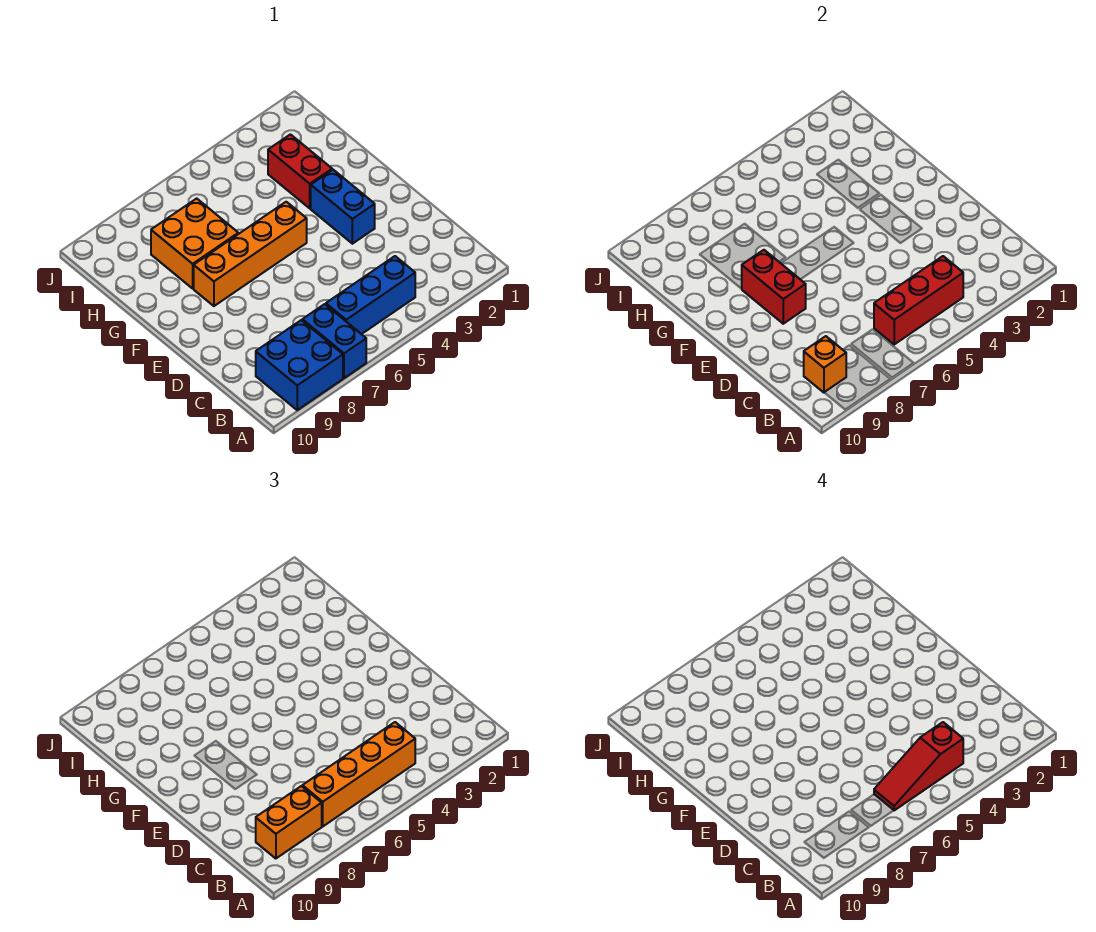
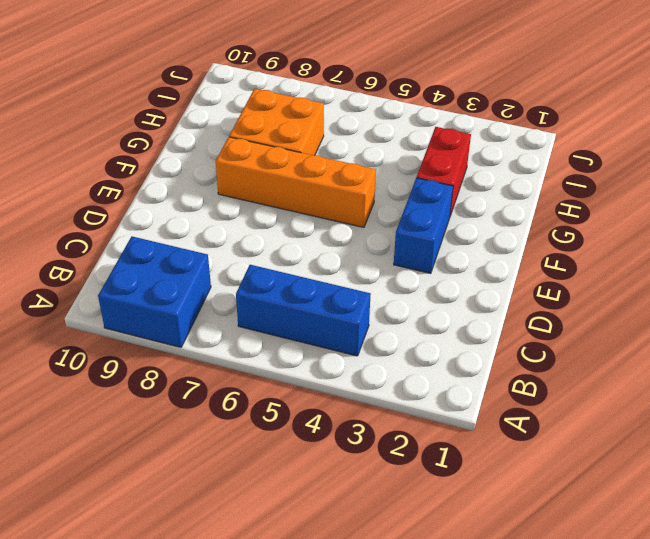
none -> blue 1x2 brick [302,304,366,378]
none -> red 1x3 brick [874,256,963,344]
none -> orange 1x1 brick [804,336,846,393]

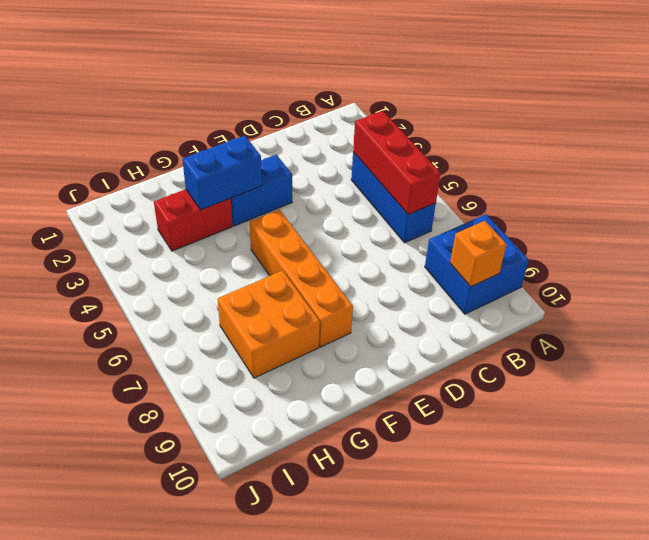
blue 1x2 brick [182,136,262,210] -> blue 1x2 brick moved to [302,304,366,378]
none -> red 1x2 brick [742,250,806,324]
none -> orange 1x4 brick [302,722,415,826]
none -> orange 1x2 brick [256,786,322,859]

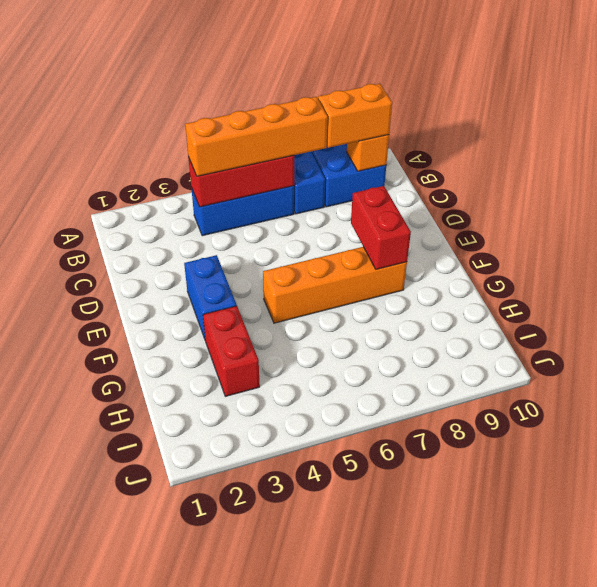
none -> orange 2x2 brick [151,198,238,288]
none -> red 1x3 slope [874,722,963,810]

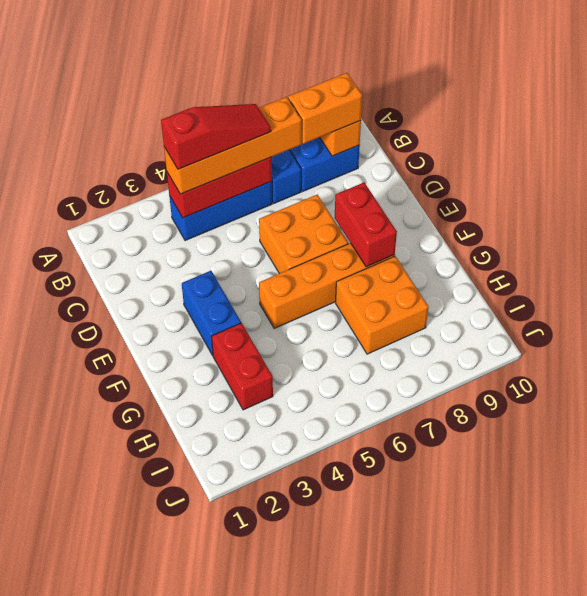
orange 2x2 brick [259,195,348,274] -> none

